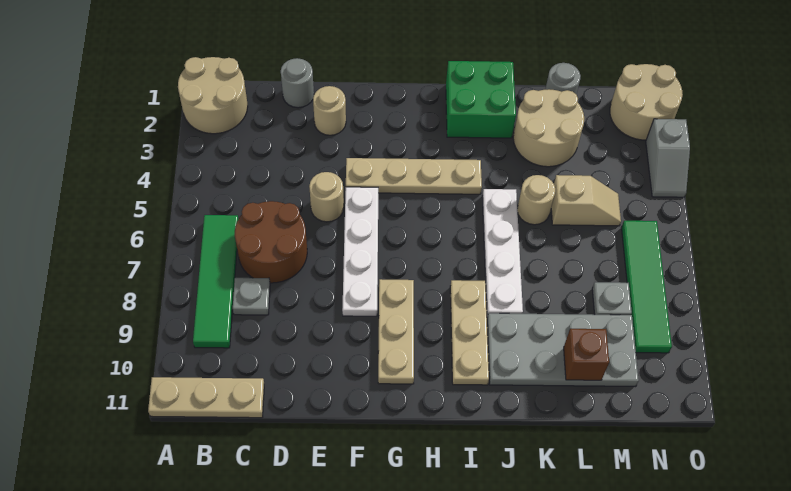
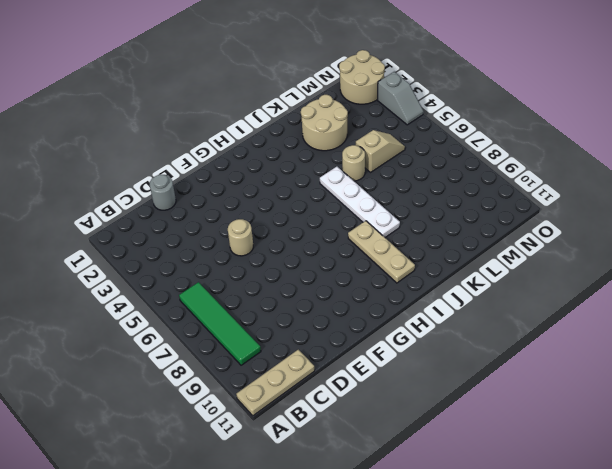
none -> tan 2x2 round brick [178,57,248,134]
none -> brown 2x2 round brick [235,201,307,283]
none -> grey 1x1 plate [233,278,270,315]

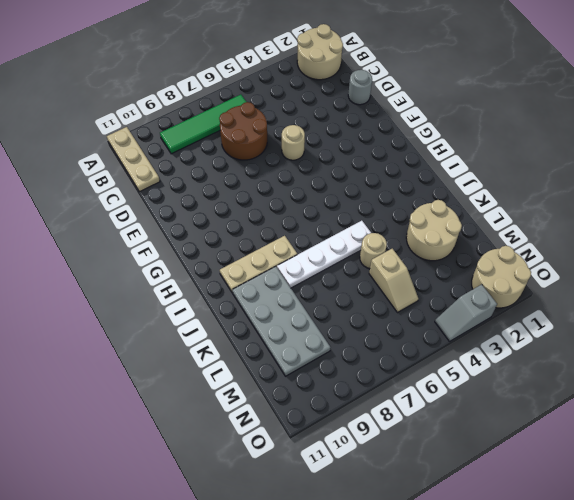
none -> grey 1x1 plate [233,278,270,315]
none -> tan 1x1 round brick [313,86,346,135]
none -> tan 1x4 plate [346,158,482,194]

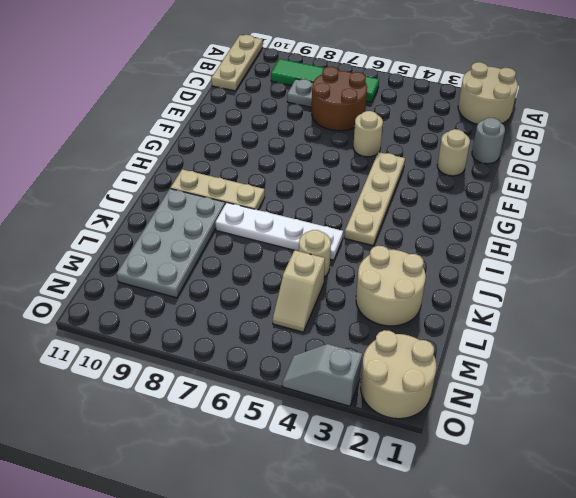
none -> white 1x4 plate [342,187,378,316]
none -> tan 1x3 plate [378,279,414,384]
none -> green 2x2 brick [446,61,516,138]

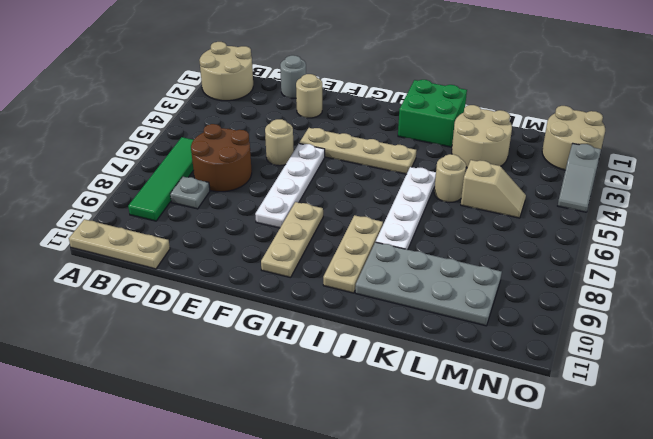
none -> grey 1x1 round brick [545,63,581,94]
none -> grey 1x1 plate [592,282,632,315]
none -> green 1x4 tile [622,221,672,353]

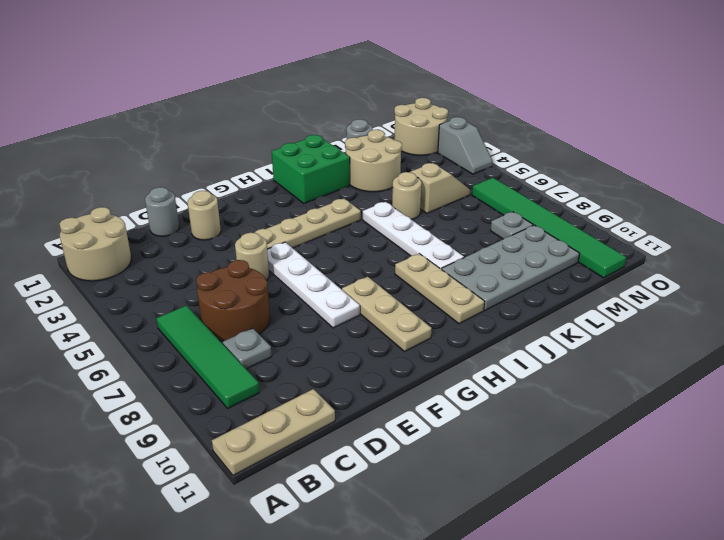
green 1x6 tile [472,178,626,278] -> green 1x4 tile [622,221,672,353]
none -> brown 1x1 brick [564,329,609,380]

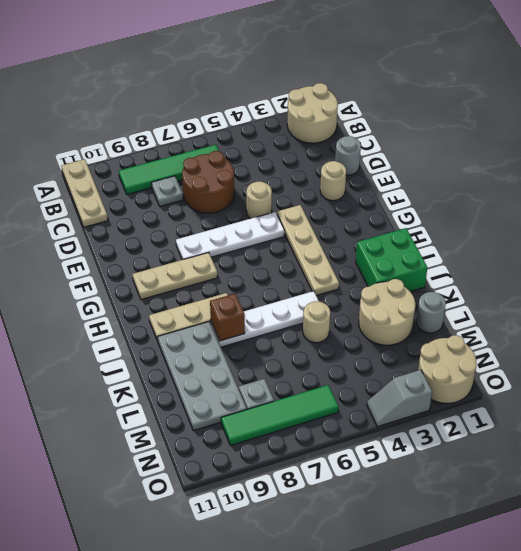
brown 1x1 brick [210,294,245,341] -> brown 1x1 brick moved to [564,329,609,380]
none -> tan 1x2 slope [551,175,621,226]

